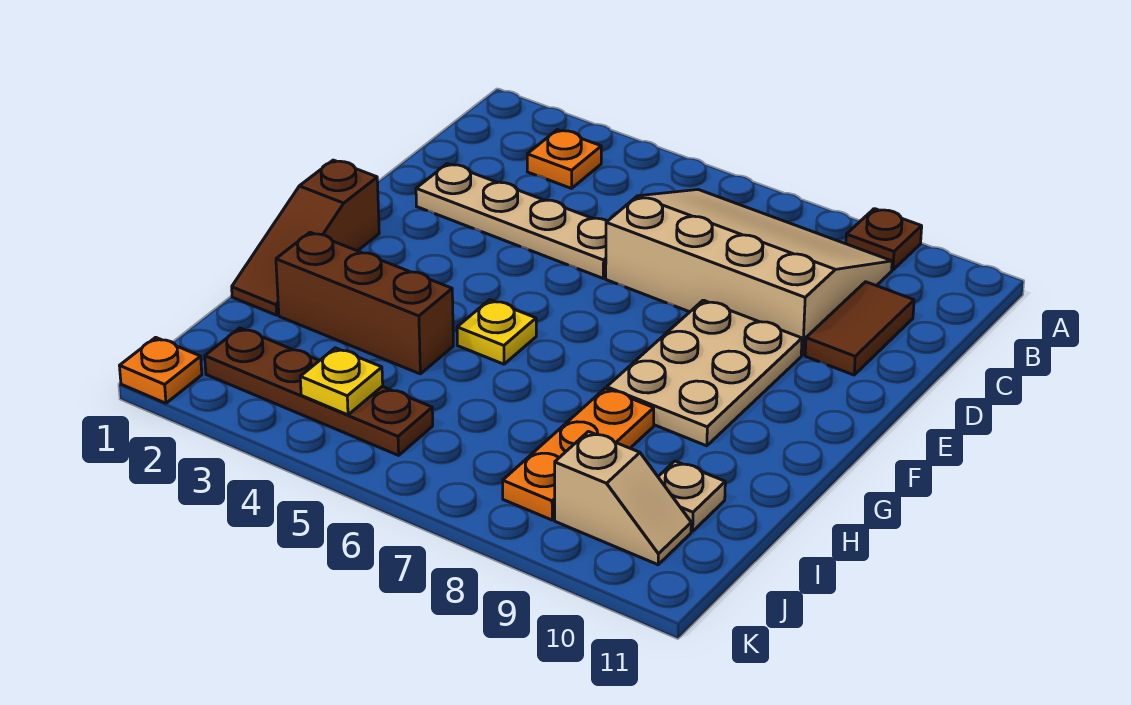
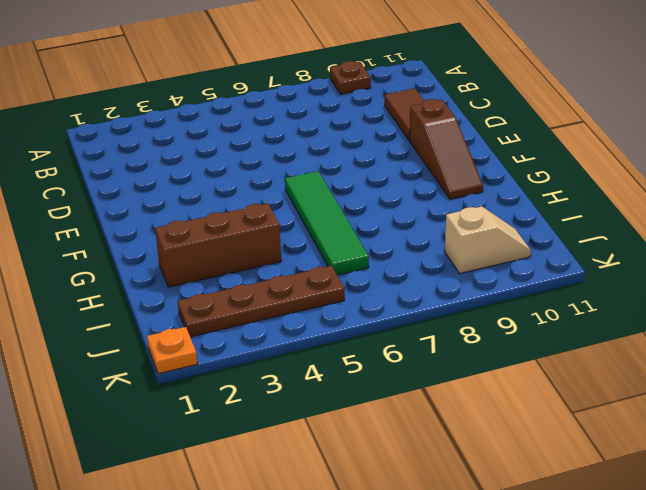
brown 1x3 slope [410,99,483,199] -> brown 1x3 slope moved to [232,160,379,315]
green 1x4 tile [285,171,369,275] -> none
none -> orange 1x1 plate [527,130,601,188]
none -> tan 3x4 slope [606,190,892,355]
none -> tan 1x4 plate [416,164,607,278]

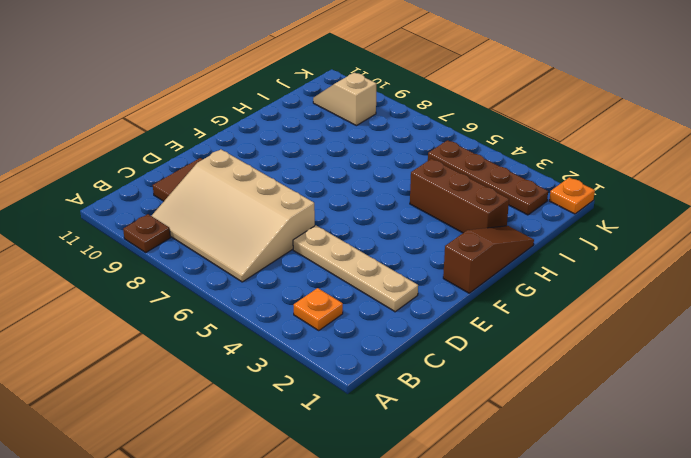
none -> tan 2x3 plate [607,300,802,446]
none -> yellow 1x1 plate [457,300,536,364]
none -> orange 1x3 plate [503,388,654,520]

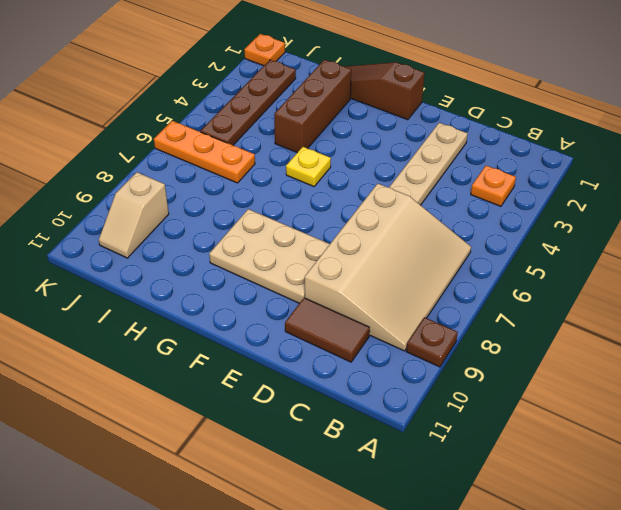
orange 1x3 plate [154,121,255,183] -> orange 1x3 plate moved to [503,388,654,520]
none -> tan 1x1 plate [658,461,725,531]
none -> yellow 1x1 plate [300,348,383,415]

